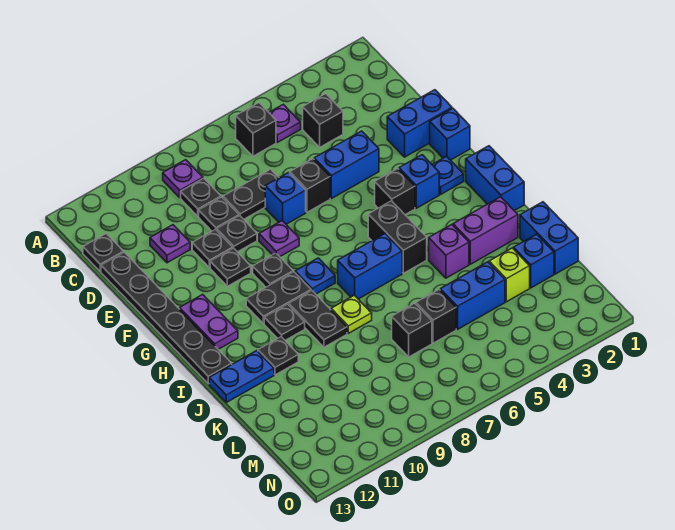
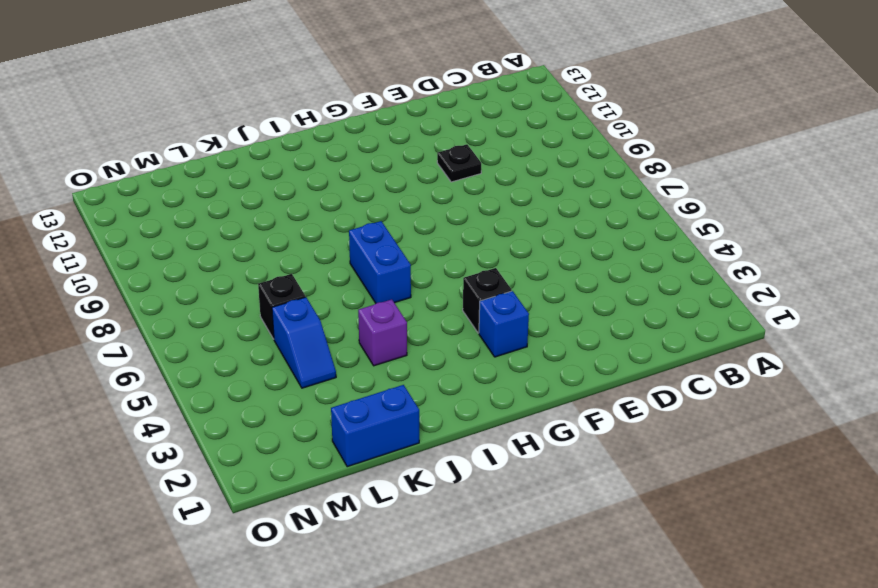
blue 1x2 slope [272,297,336,388] -> blue 1x2 brick [440,262,505,329]
none -> purple 1x1 plate [269,104,301,142]
none -> black 1x1 brick [236,103,276,156]
none -> purple 1x1 plate [163,160,203,198]
none -> black 1x1 brick [303,94,343,147]

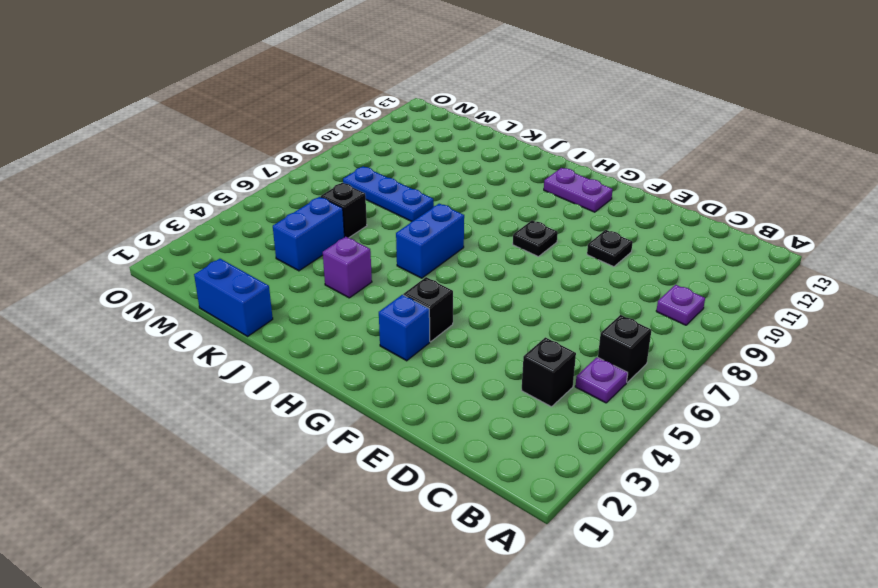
blue 1x3 plate [343,166,434,222] -> none
none -> black 1x1 plate [181,178,221,216]
none -> black 1x1 plate [83,234,123,272]
none -> black 1x2 plate [223,169,279,219]
none -> black 1x1 plate [199,197,239,231]

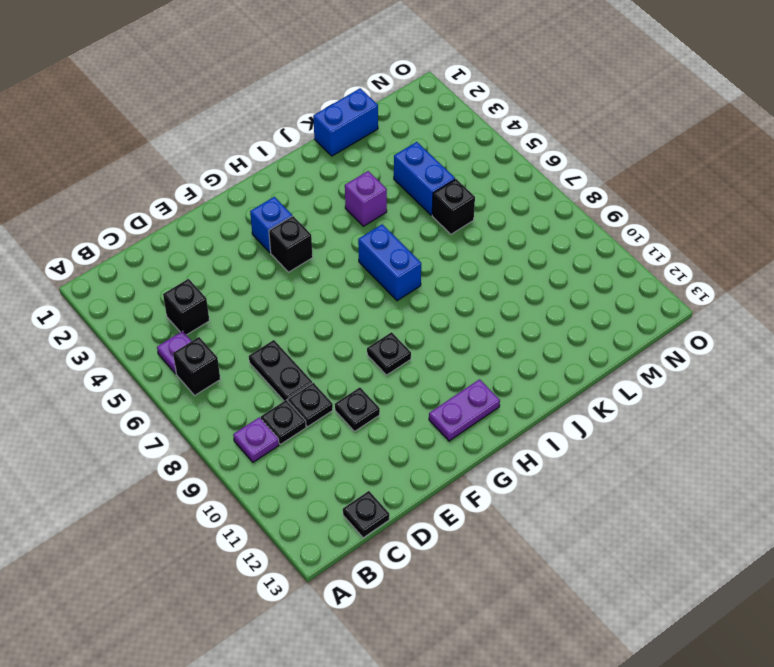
none -> purple 1x1 plate [150,225,190,263]
none -> black 1x6 plate [101,252,232,384]
none -> blue 1x2 brick [387,90,452,157]
none -> blue 1x2 brick [314,131,379,199]

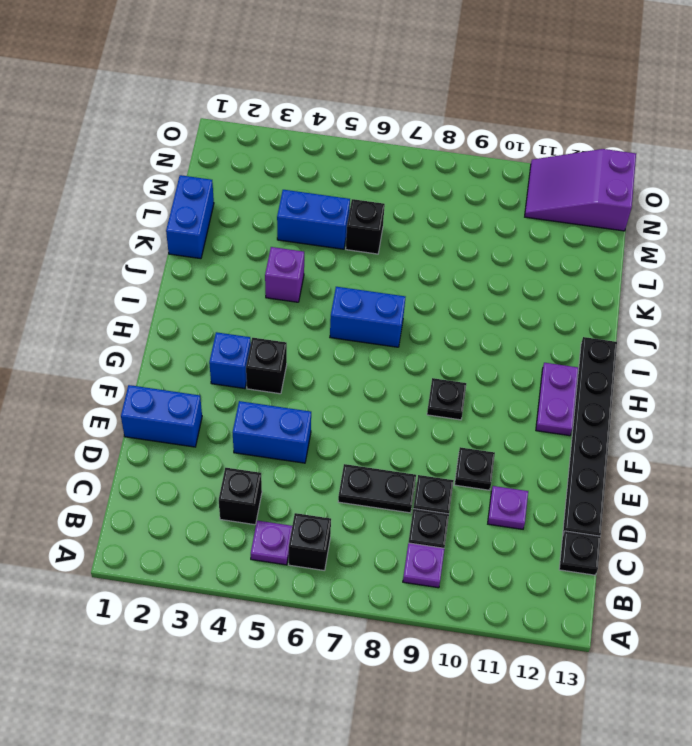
purple 2x3 slope [525,149,636,231] -> none
none -> black 1x1 brick [290,159,330,212]
none -> blue 1x1 brick [265,173,306,224]
none -> black 1x1 plate [217,216,257,252]
none -> blue 1x1 brick [430,108,470,160]

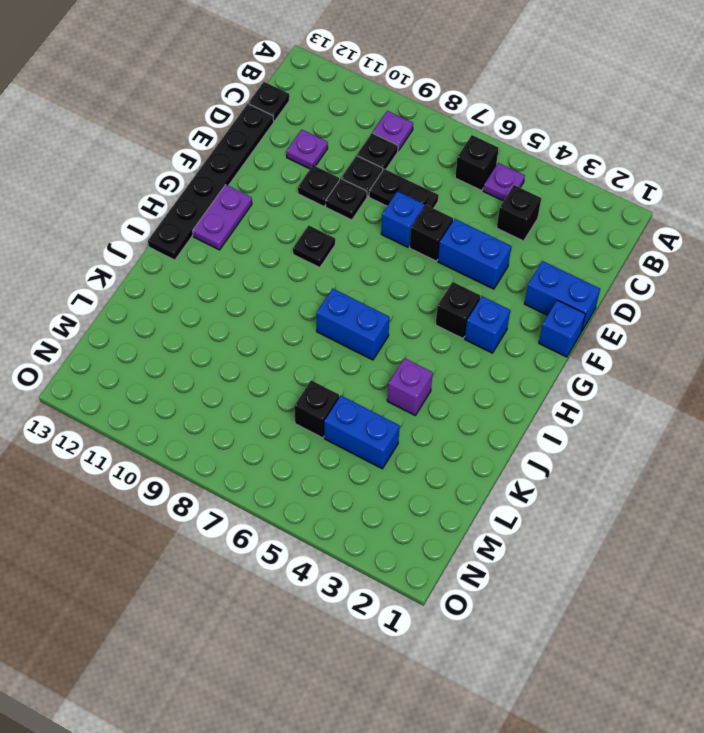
none -> purple 1x1 plate [259,221,299,257]
none -> black 1x1 plate [210,248,251,286]
none -> blue 1x1 plate [432,156,464,194]
none -> blue 1x2 brick [466,146,524,211]

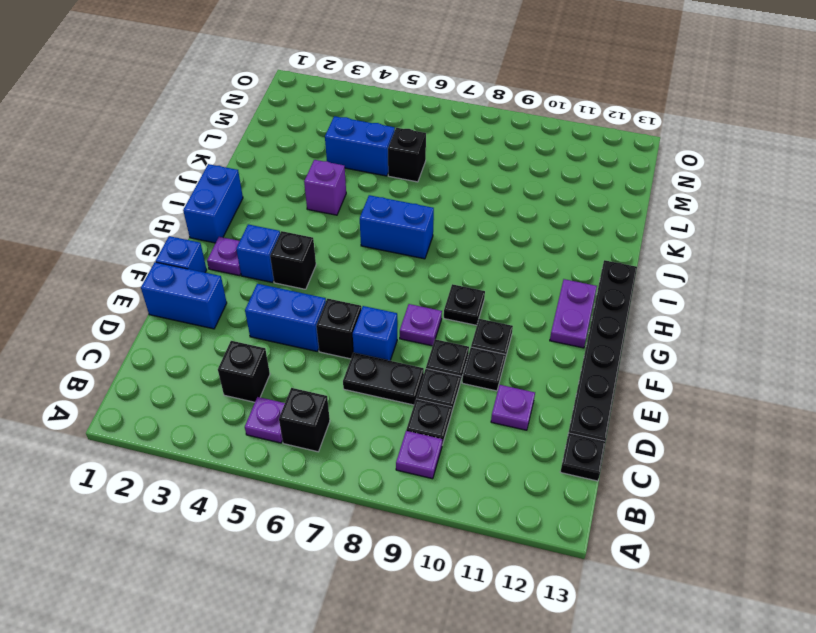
purple 1x1 plate [207,237,241,276] -> blue 1x1 plate [432,156,464,194]
none -> black 1x2 brick [368,201,427,273]
none -> blue 1x1 plate [295,258,335,294]
none -> black 1x2 plate [246,272,311,324]
none -> black 1x2 plate [289,291,347,347]

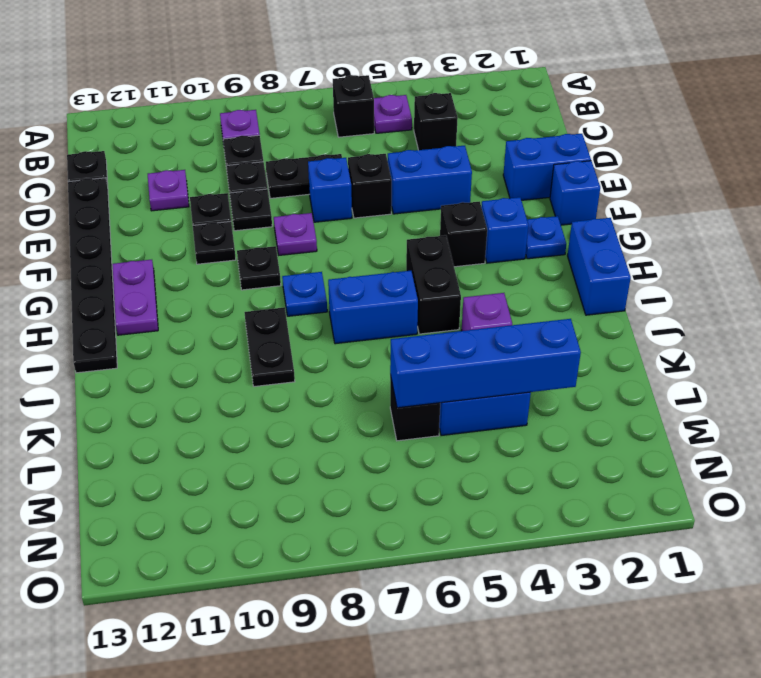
blue 1x4 brick [390,319,581,408] -> none
none -> black 1x2 plate [246,272,311,324]
none -> black 1x1 plate [264,304,305,340]
none -> purple 1x2 brick [453,197,518,264]
none -> lime 1x1 plate [331,295,372,333]

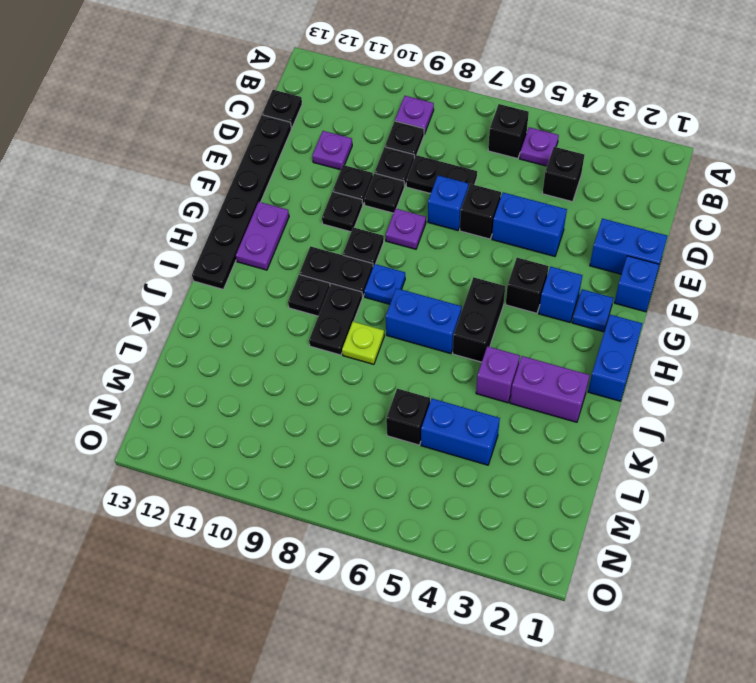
none -> black 1x1 plate [258,337,298,375]
none -> blue 1x2 plate [209,351,274,402]
none -> blue 1x2 brick [520,202,578,274]
none -> blue 1x1 brick [514,234,554,288]

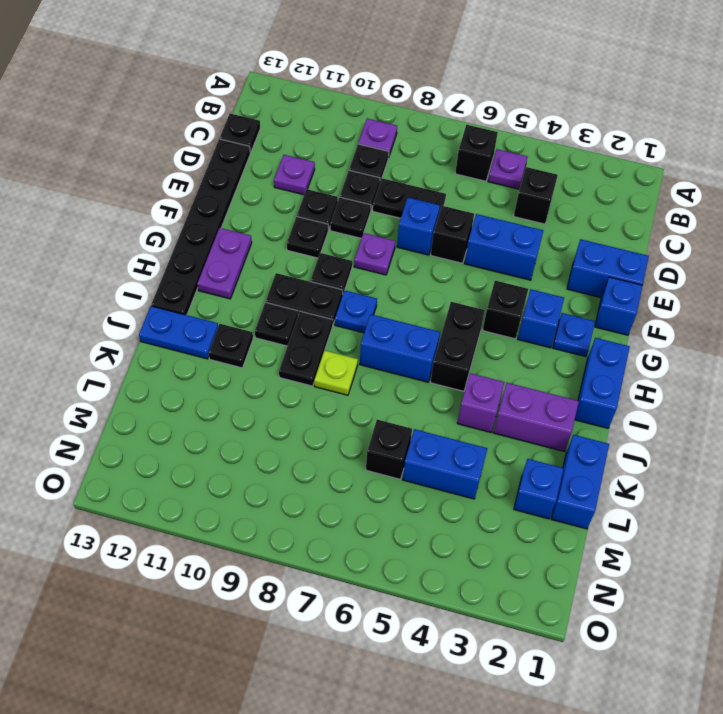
none -> lime 1x1 brick [489,248,530,302]
none -> black 1x1 brick [392,303,432,357]

